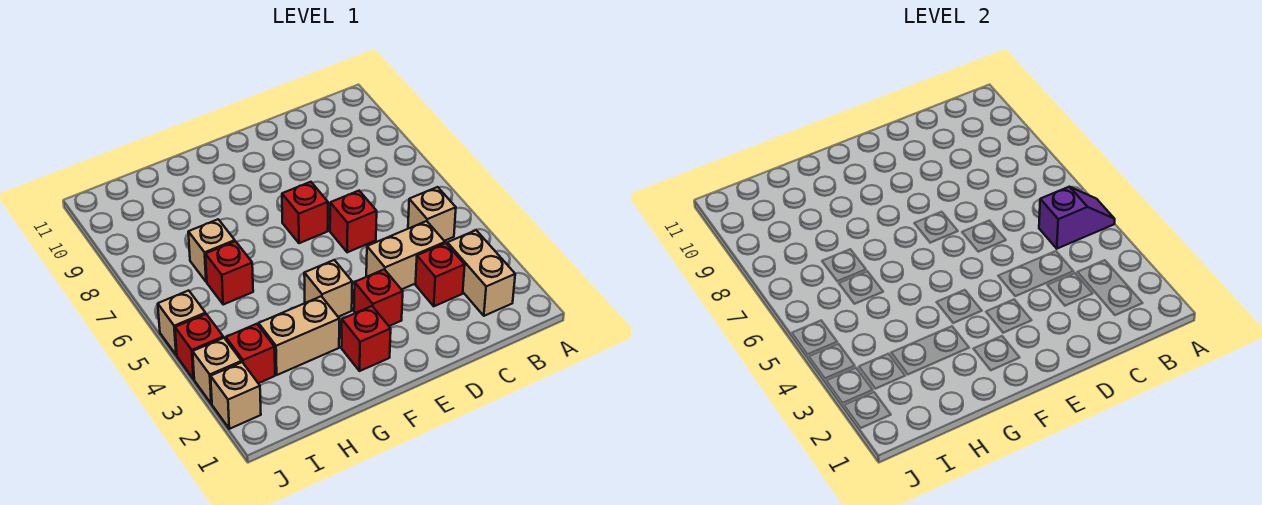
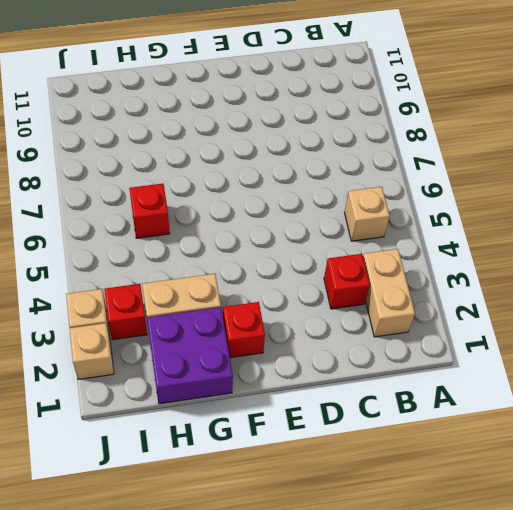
purple 2x2 brick [147,307,233,404] -> none
none -> tan 1x2 brick [366,221,445,290]
none -> red 1x1 brick [330,191,377,252]
none -> red 1x1 brick [354,269,403,326]

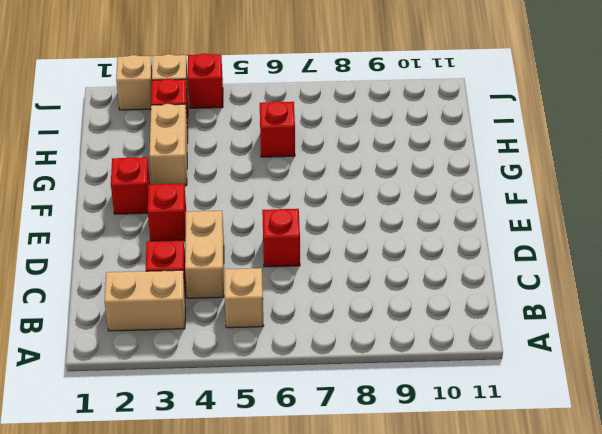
none -> red 1x1 brick [282,182,328,243]
none -> tan 1x1 brick [304,260,352,317]
none -> tan 1x1 brick [188,219,235,282]

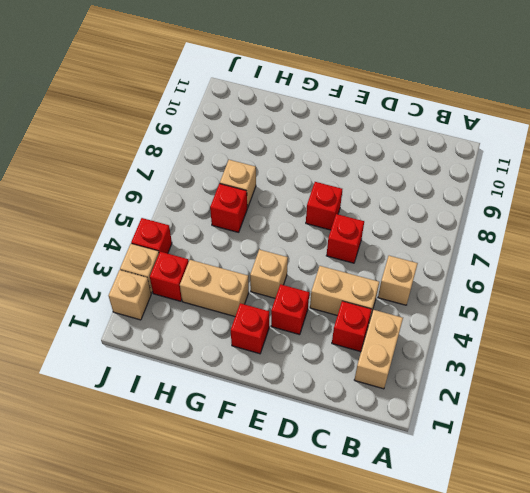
none -> tan 1x1 brick [158,290,206,355]
none -> purple 1x2 slope [1039,187,1115,249]

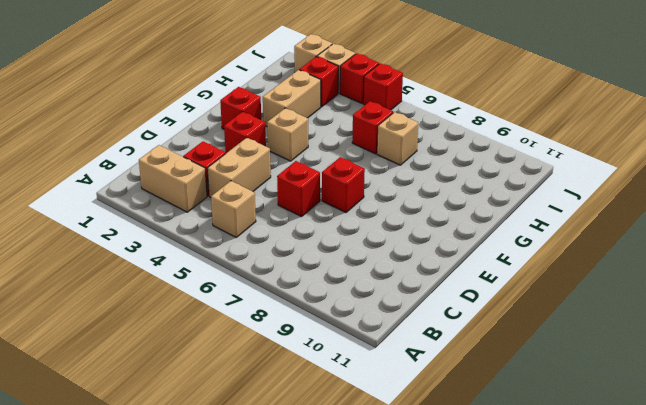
red 1x1 brick [363,63,403,110] -> tan 1x1 brick [158,290,206,355]
none -> purple 1x2 slope [1039,187,1115,249]

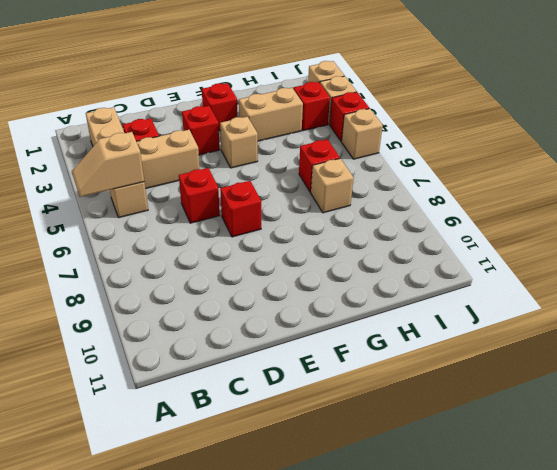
tan 1x2 slope [72,132,144,197] -> purple 1x2 slope [1039,187,1115,249]

